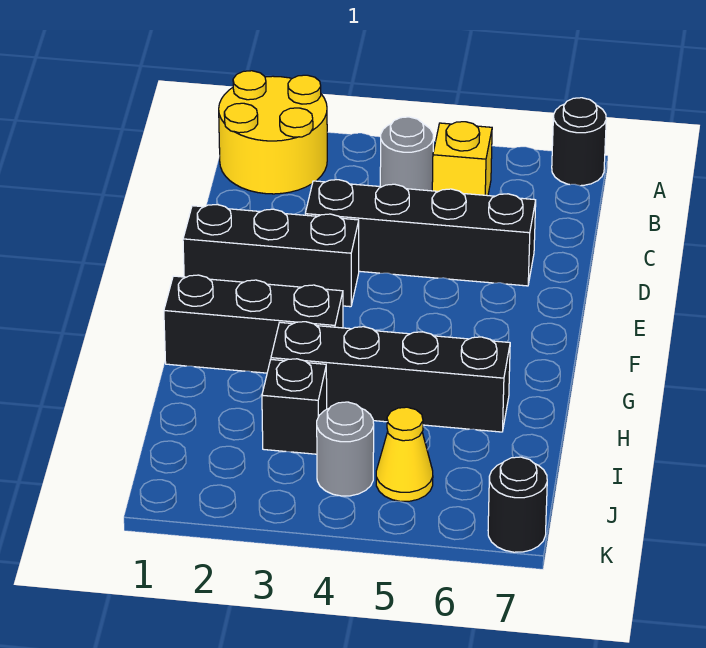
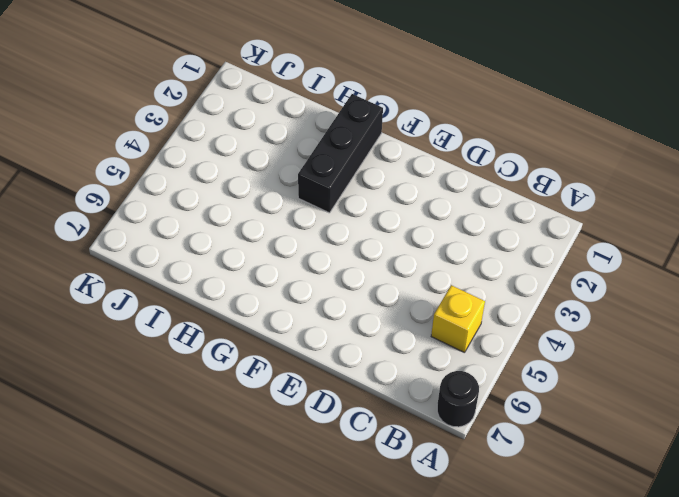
none -> yellow 2x2 round brick [219,71,327,194]
none -> grey 1x1 round brick [380,117,433,191]
none -> black 1x4 brick [305,180,536,286]

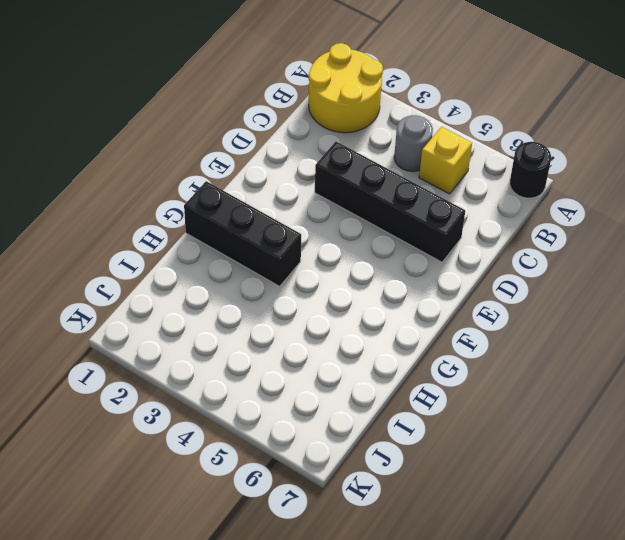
none -> black 1x3 brick [183,205,359,307]
none -> black 1x4 brick [271,322,510,432]
none -> black 1x1 brick [262,359,327,454]

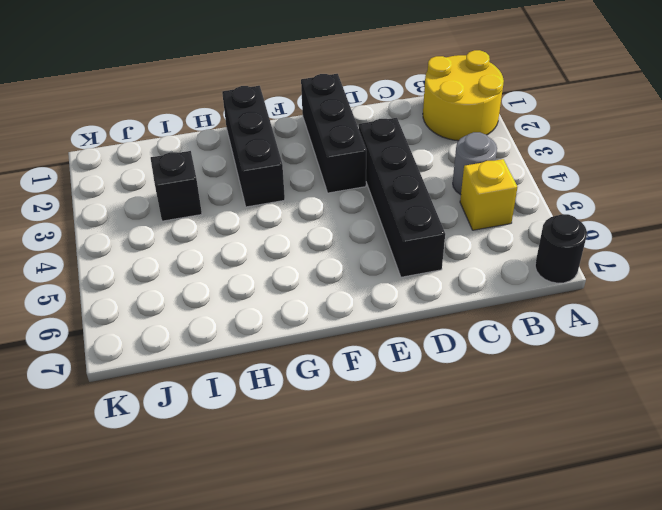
none -> black 1x4 brick [271,322,510,432]
none -> grey 1x1 round brick [317,402,374,496]
none -> yellow 1x1 cone [376,407,433,501]

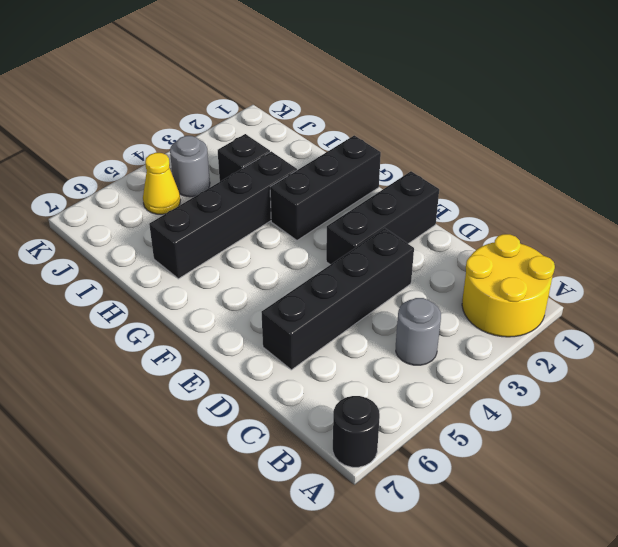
none -> yellow 1x1 brick [432,122,492,196]
none -> black 1x1 round brick [488,457,547,552]

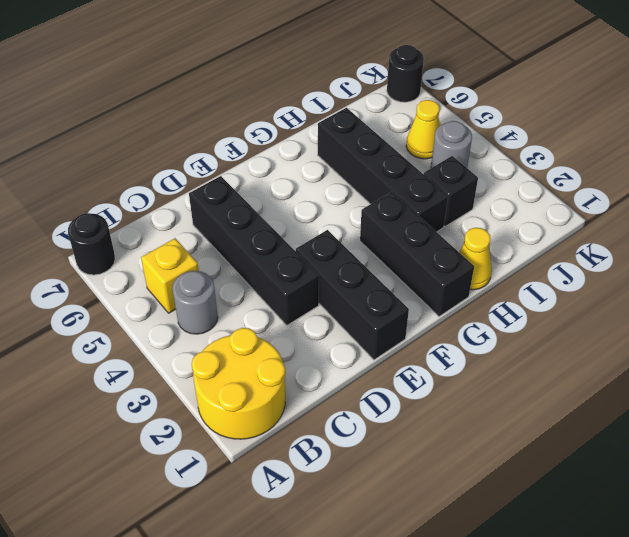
yellow 1x1 cone [459,228,492,290] -> none

